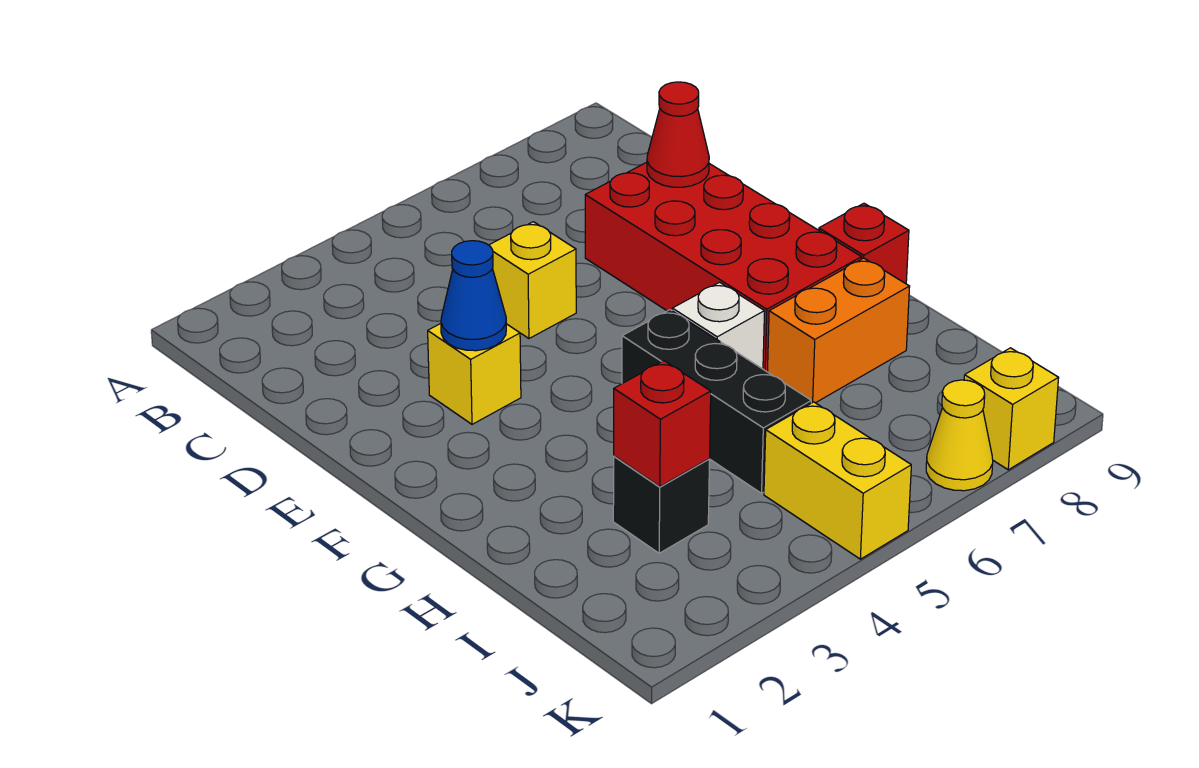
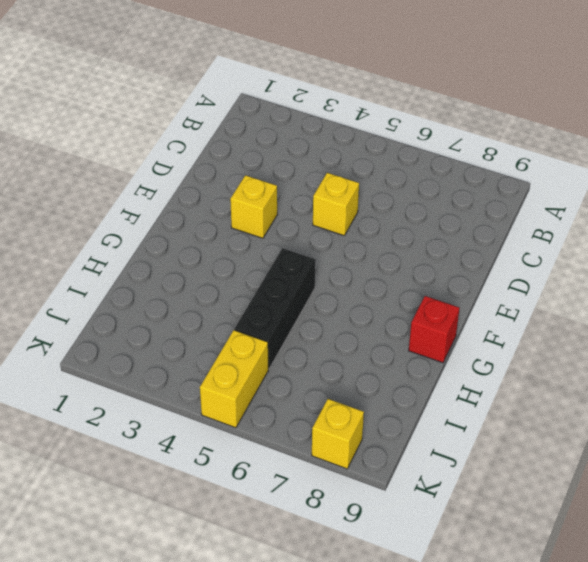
none -> red 2x4 brick [585,162,862,372]
none -> white 1x1 brick [672,282,764,369]
none -> orange 1x2 brick [768,258,910,403]

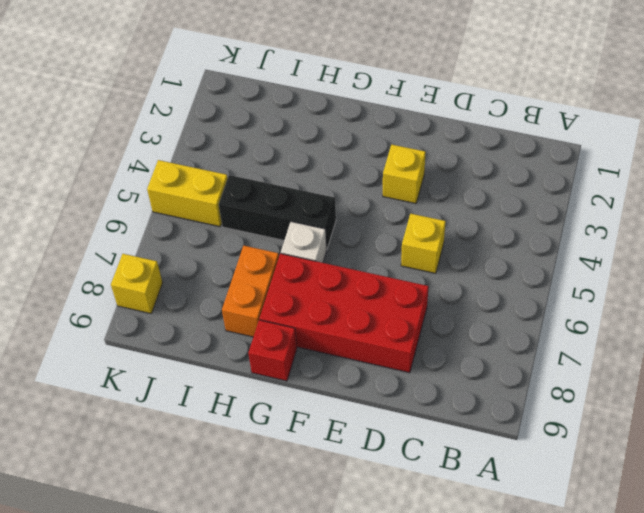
none -> black 1x1 brick [613,456,710,553]
none -> yellow 1x1 cone [926,380,993,491]
none -> red 1x1 cone [647,82,709,187]

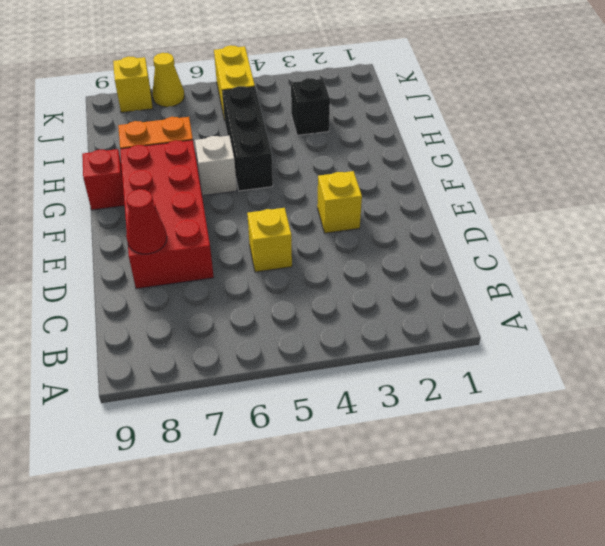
none -> blue 1x1 cone [441,241,506,351]
none -> red 1x1 brick [614,361,711,487]

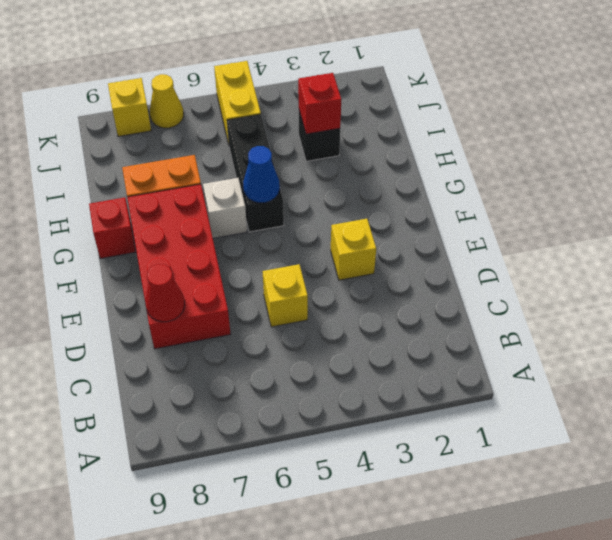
blue 1x1 cone [243,146,280,203] -> blue 1x1 cone moved to [441,241,506,351]

